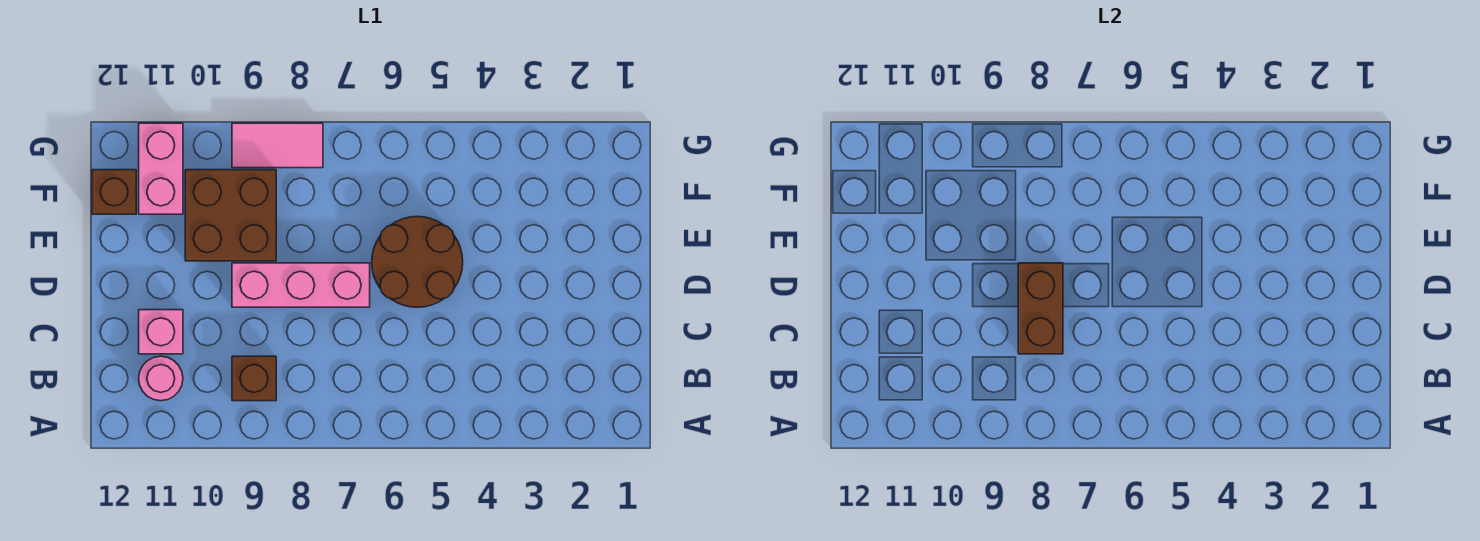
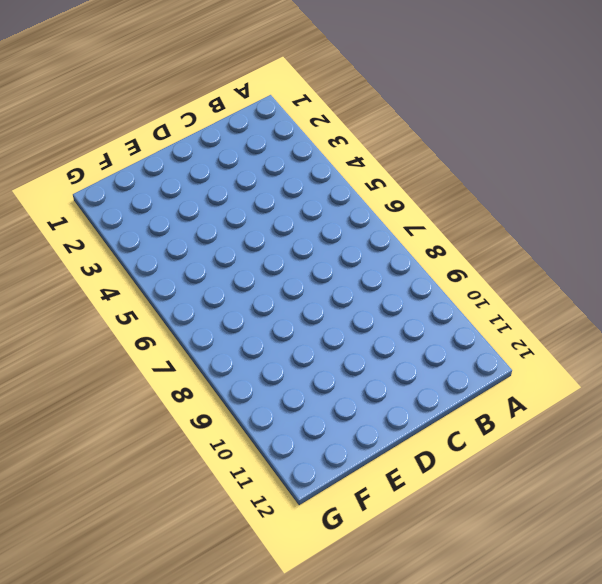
none -> brown 1x1 brick [232,356,276,401]
none -> pink 1x1 round brick [139,356,183,401]

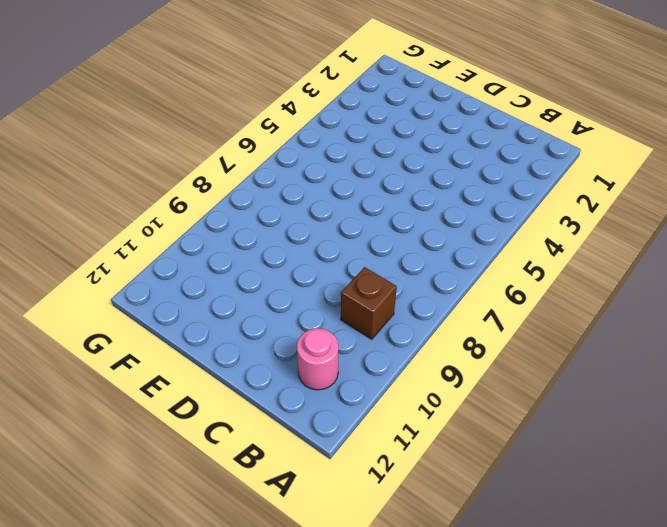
none -> pink 1x1 brick [139,310,183,354]
none -> brown 2x2 round brick [372,216,463,307]

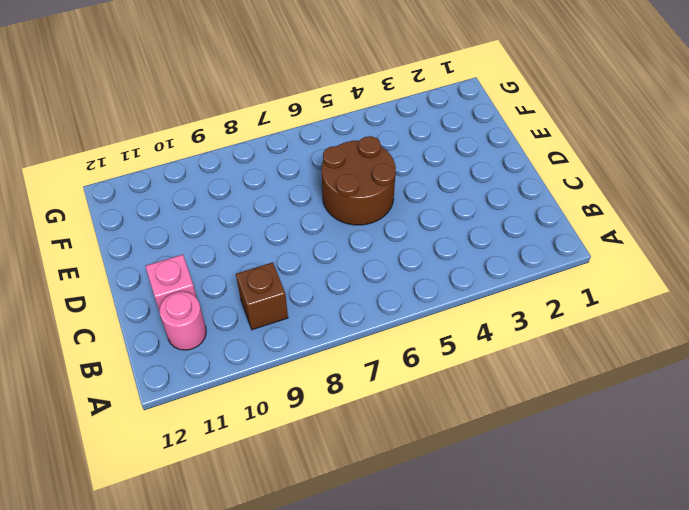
none -> pink 1x3 brick [232,263,370,307]
none -> brown 2x2 brick [185,170,276,261]

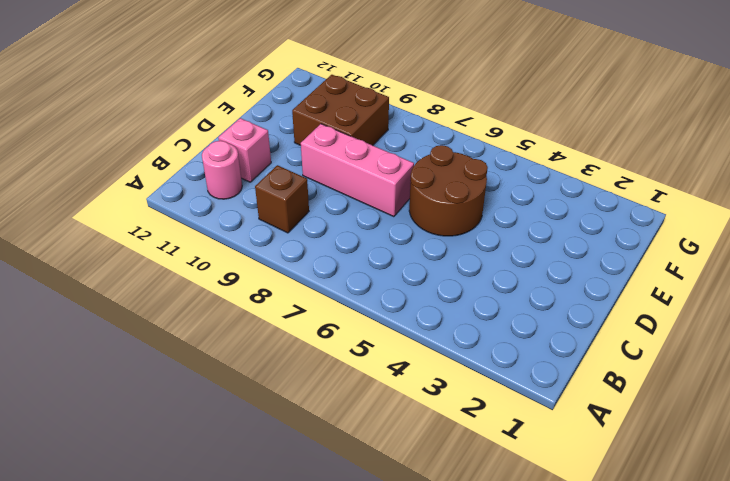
none -> pink 1x2 brick [139,123,183,214]
none -> brown 1x1 brick [92,170,136,214]

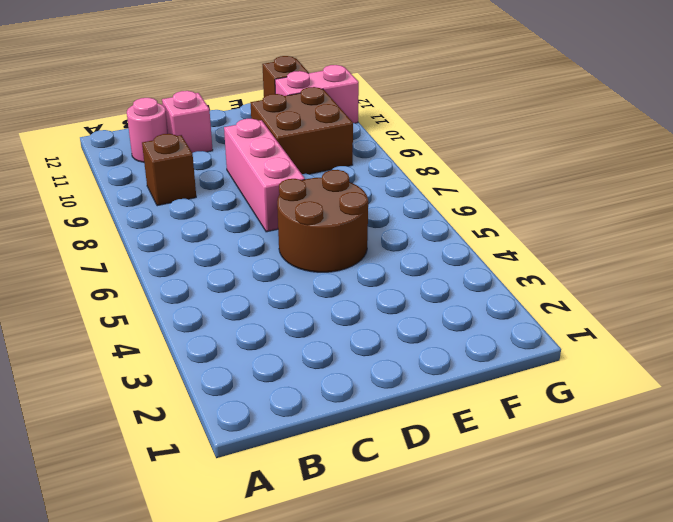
none -> pink 1x2 tile [232,123,323,168]
none -> brown 1x2 brick [1018,263,1063,354]

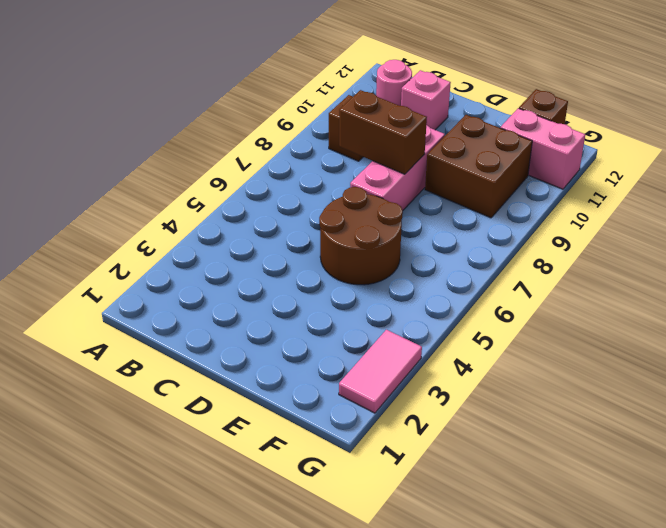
pink 1x2 tile [339,330,422,413] -> pink 1x2 tile moved to [232,123,323,168]

